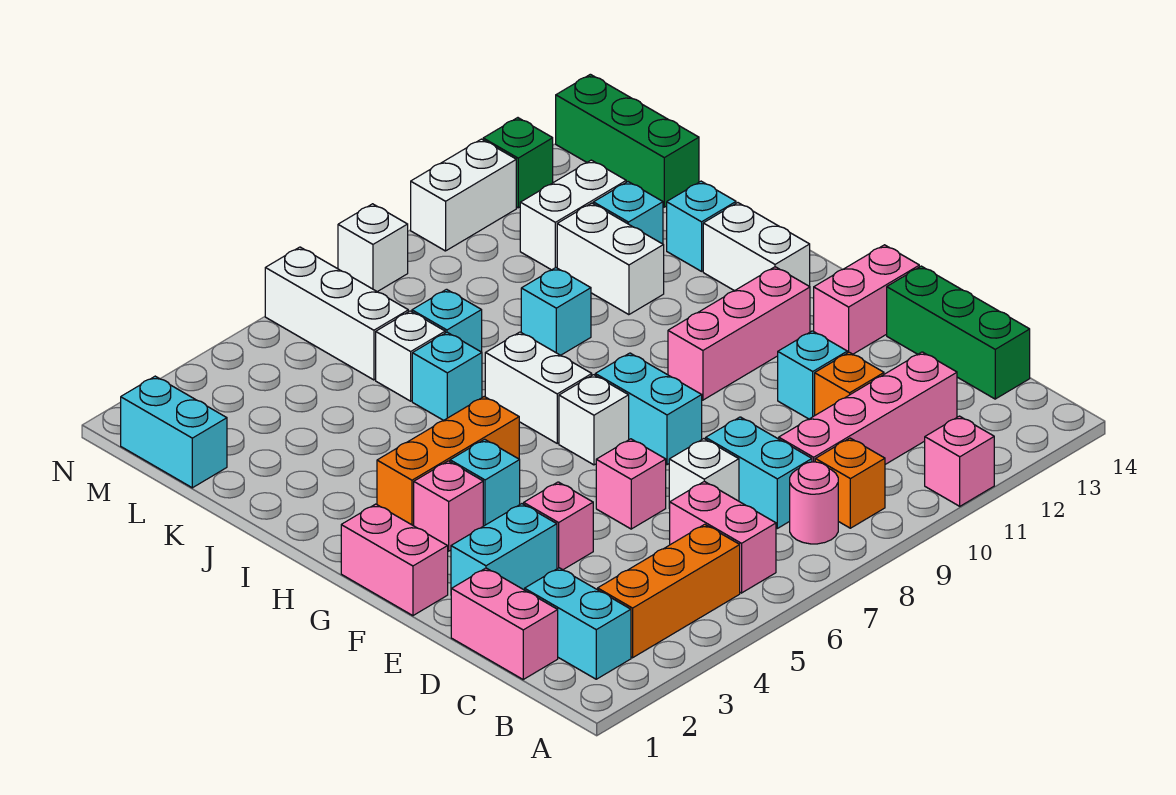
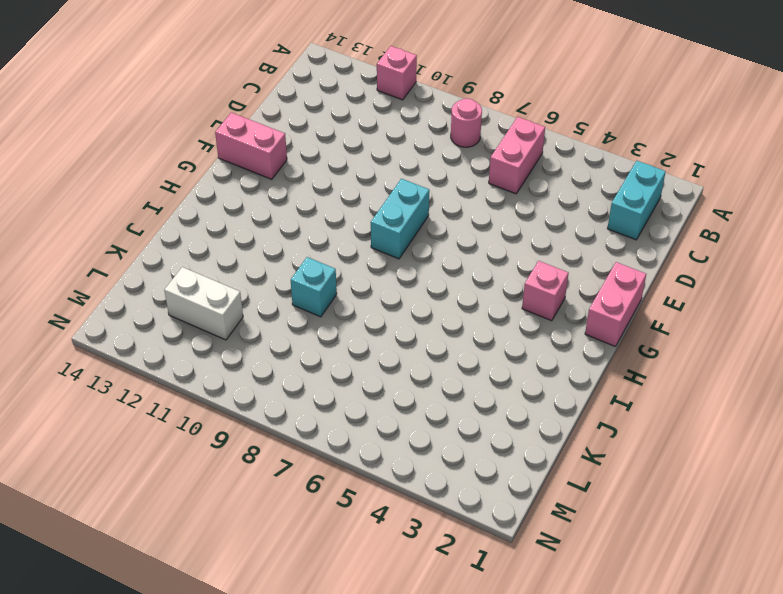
none -> orange 1x3 brick [598,524,740,658]
none -> orange 1x1 brick [815,438,885,528]
none -> pink 1x2 brick [451,568,558,679]
none -> cyan 1x2 brick [706,417,812,528]

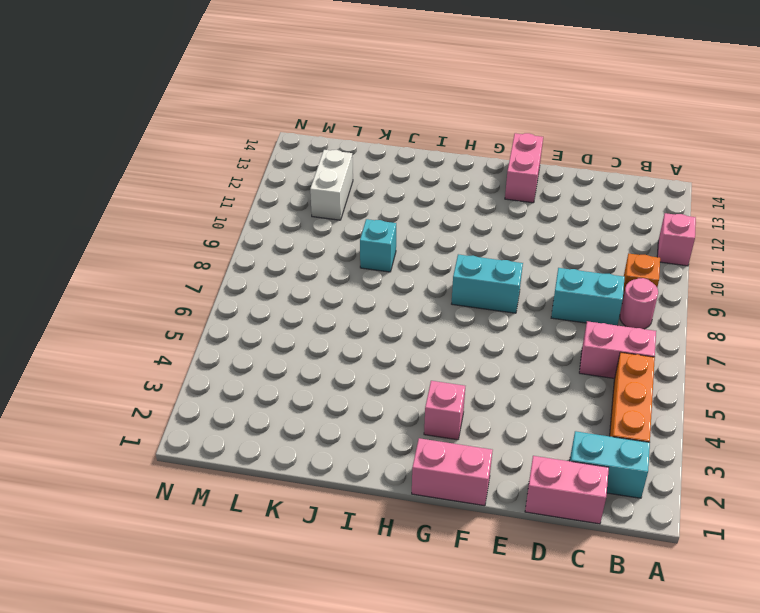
none -> pink 1x4 brick [779,352,957,464]
none -> green 1x3 brick [887,266,1030,399]
none -> white 1x1 brick [669,439,739,508]
none -> orange 1x1 brick [815,352,884,415]

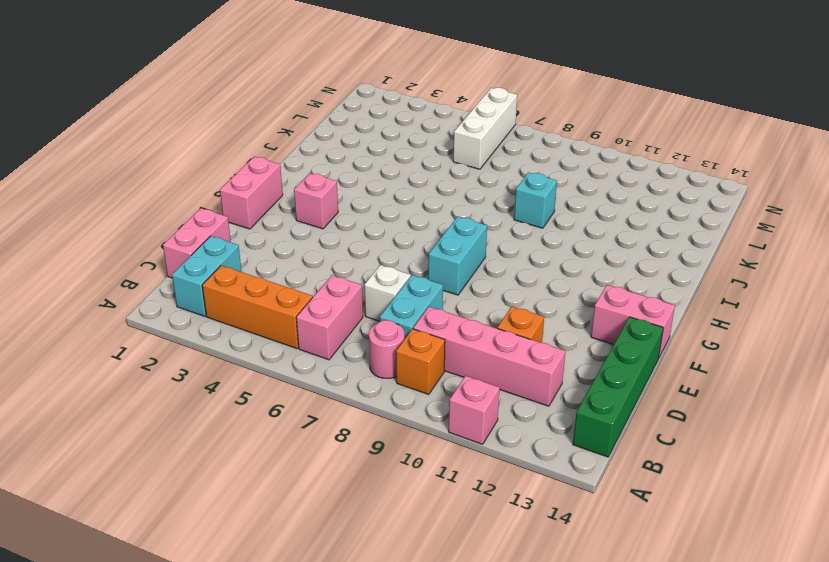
green 1x4 brick [573,317,663,457] -> green 1x3 brick [887,266,1030,399]
none -> cyan 1x2 brick [451,504,557,590]
none -> pink 1x1 brick [524,482,593,570]
none -> pink 1x1 brick [596,439,666,529]
none -> cyan 1x1 brick [778,331,847,419]

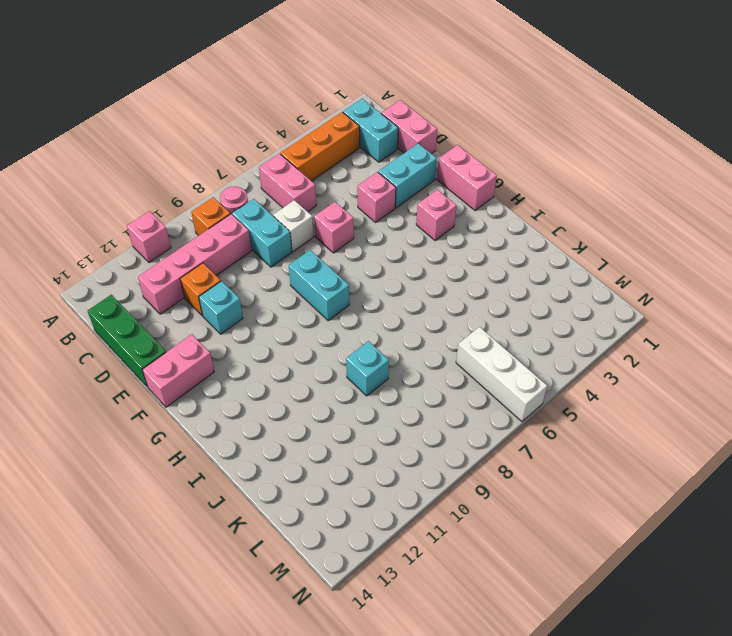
none -> cyan 1x1 brick [450,439,520,526]
none -> white 1x1 brick [559,375,629,465]
none -> pink 1x3 brick [668,267,810,400]
none -> orange 1x3 brick [377,397,519,526]

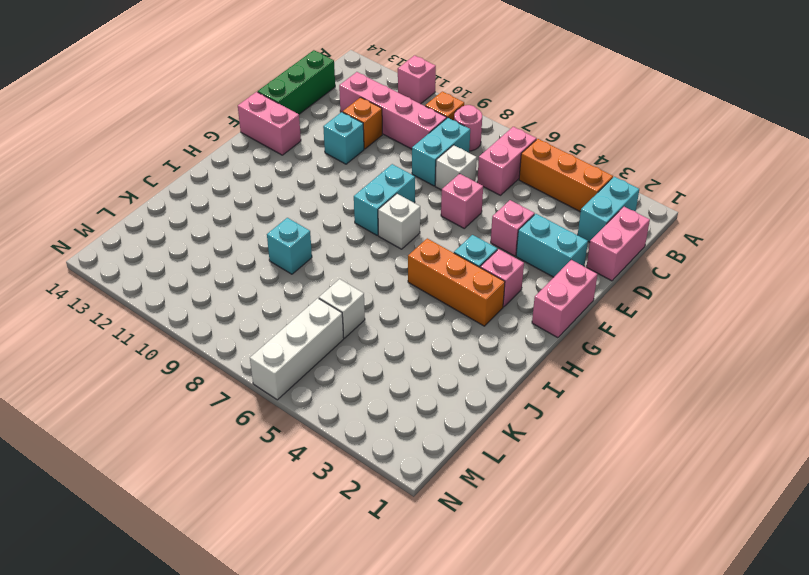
none -> pink 1x3 brick [668,267,810,400]
none -> white 1x2 brick [485,332,592,443]
none -> white 1x2 brick [703,203,810,291]
none -> cyan 1x1 brick [412,332,482,420]

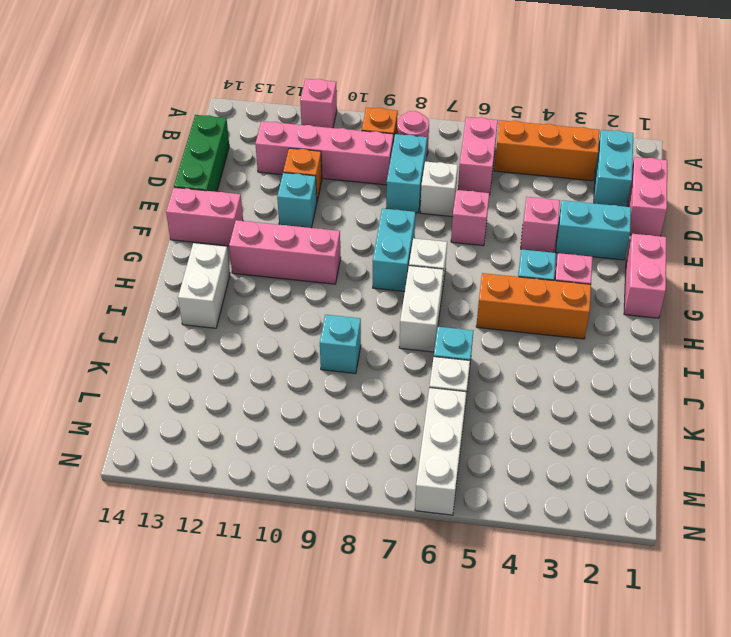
none -> white 1x2 brick [557,203,664,315]
none -> cyan 1x1 brick [667,181,736,271]
none -> cyan 1x1 brick [412,289,482,352]
none -> cyan 1x1 brick [593,182,663,244]

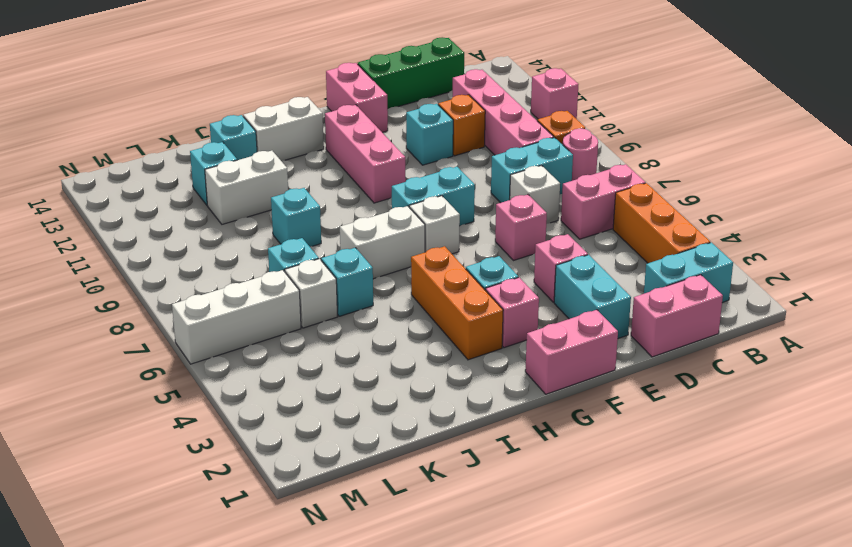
none -> cyan 1x2 brick [121,376,227,488]
none -> white 1x2 brick [520,160,626,270]
none -> green 1x3 brick [556,74,699,207]
none -> white 1x1 brick [338,204,408,292]

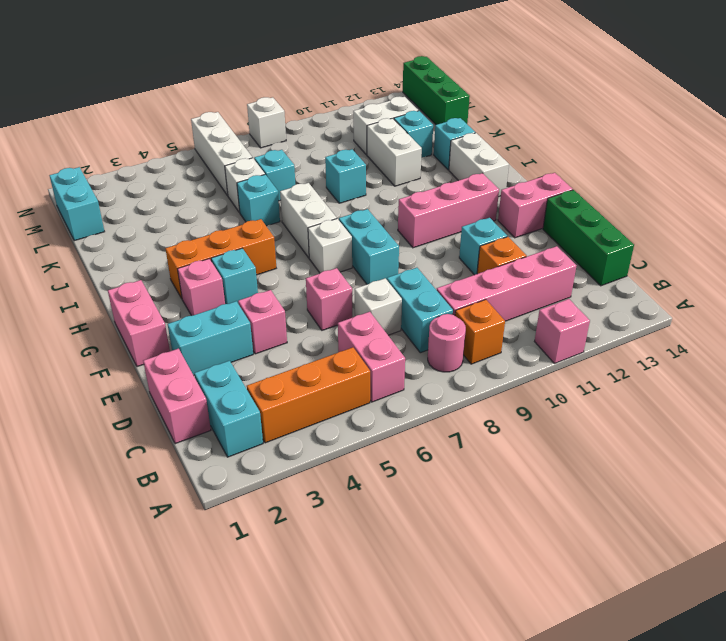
none -> white 1x2 brick [411,139,516,251]
none -> green 1x1 brick [483,118,553,208]

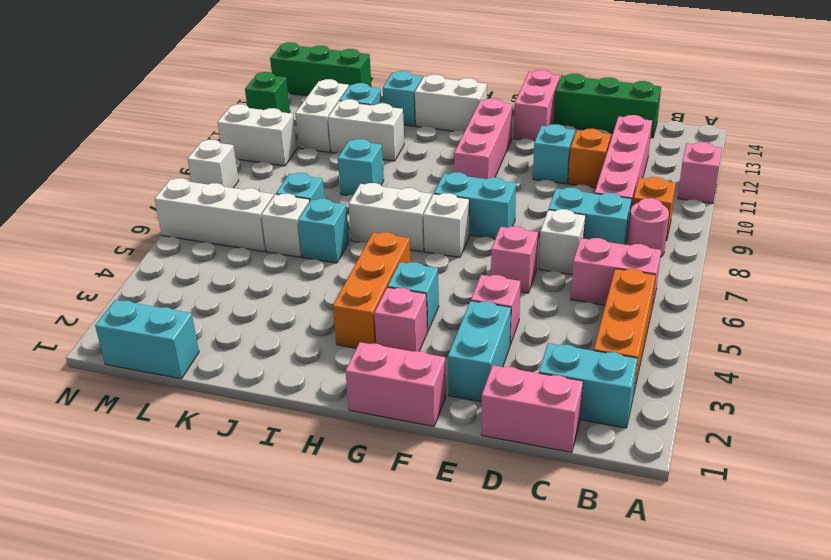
white 1x2 brick [217,104,297,166] -> white 1x2 brick turned to [411,139,516,251]

